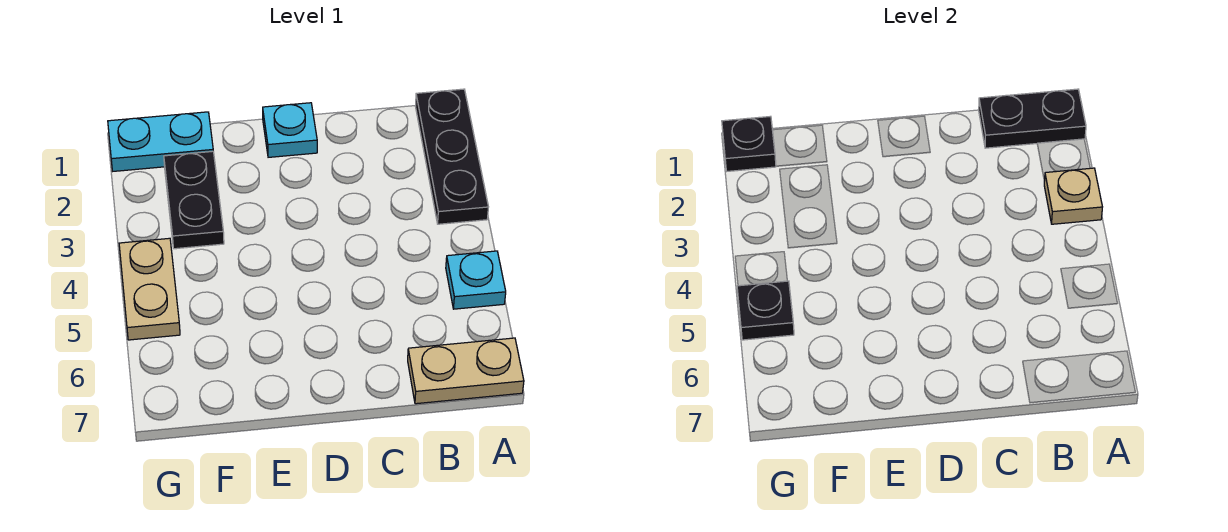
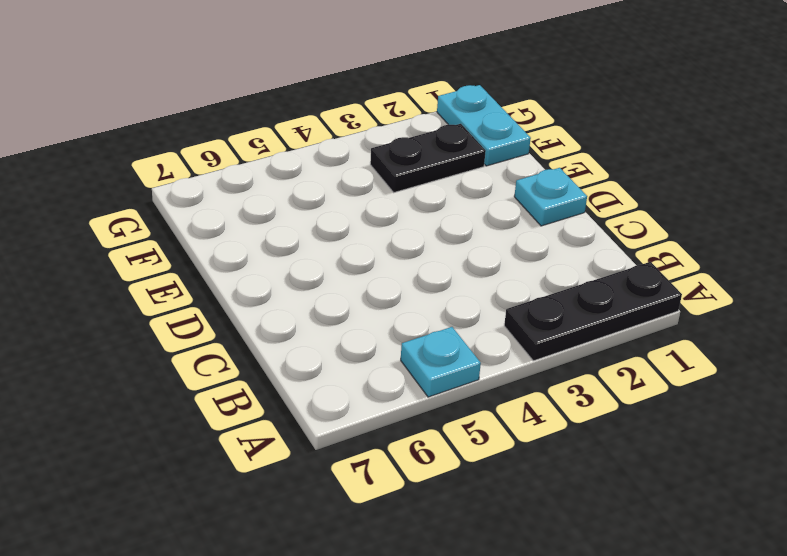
none -> tan 1x2 plate [408,338,524,404]
none -> tan 1x2 plate [119,238,180,340]

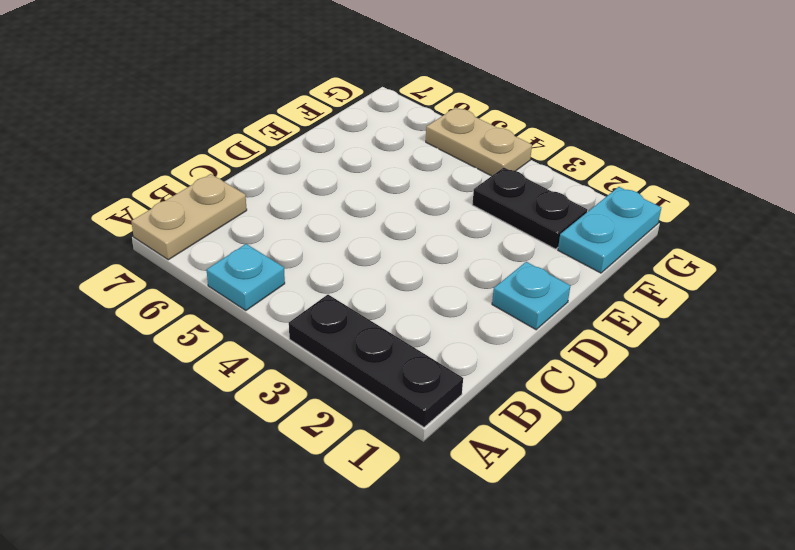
none -> black 1x2 plate [979,89,1086,148]
none -> tan 1x1 plate [1044,168,1102,224]

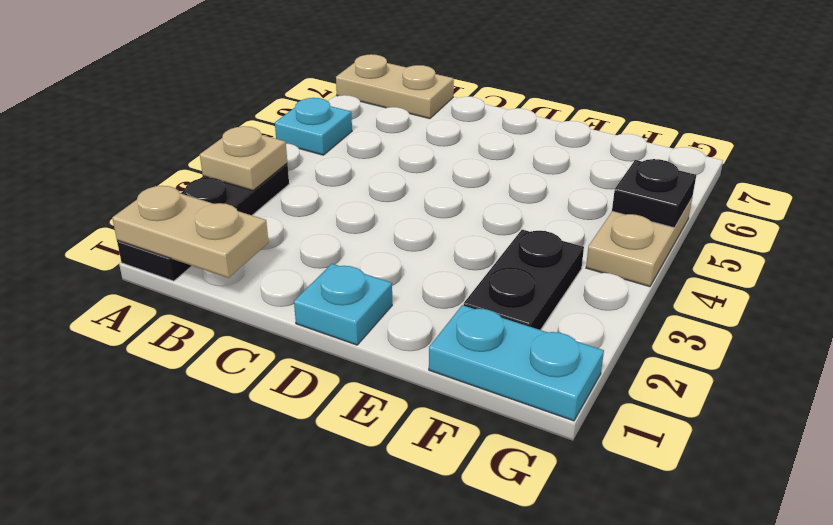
tan 1x2 plate [112,186,269,278] -> black 1x2 plate [979,89,1086,148]
none -> black 1x1 plate [722,116,776,171]

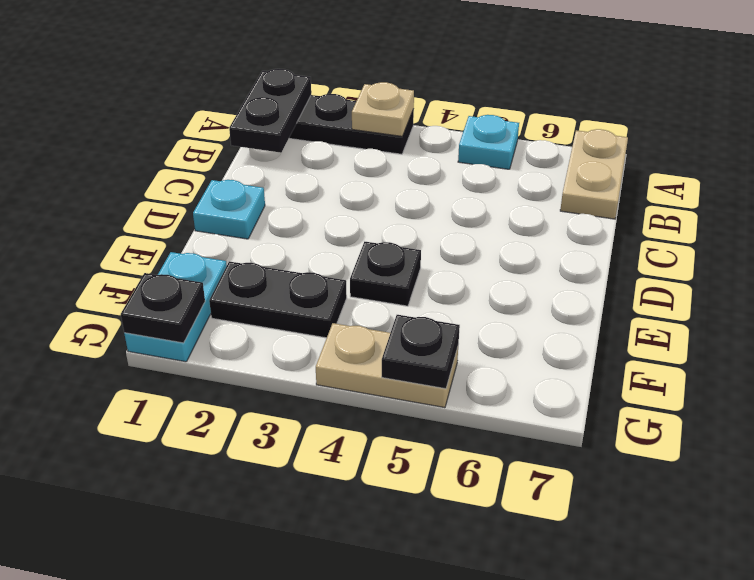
black 1x1 plate [350,242,421,306] -> none

